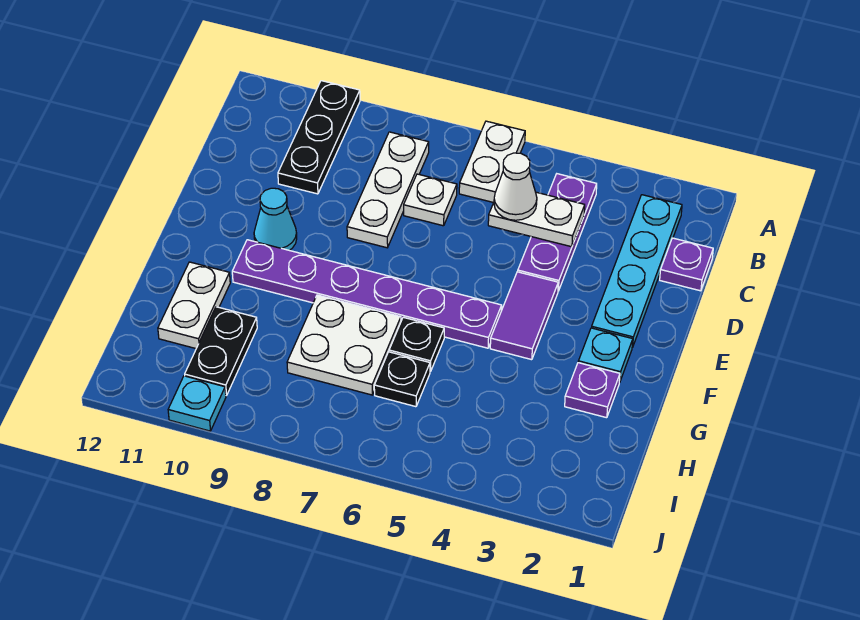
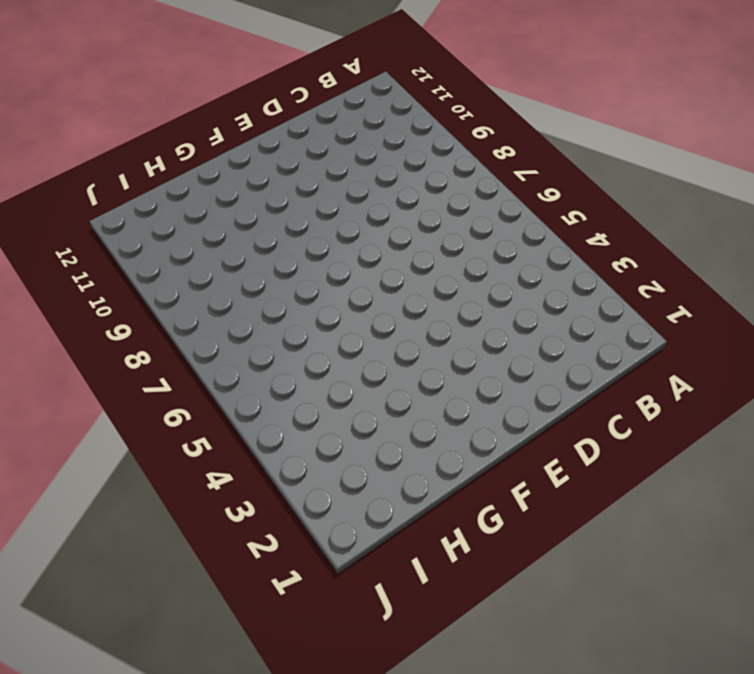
none -> white 1x2 plate [459,121,525,203]
none -> black 1x3 plate [278,81,360,194]
none -> cyan 1x4 plate [592,195,682,347]

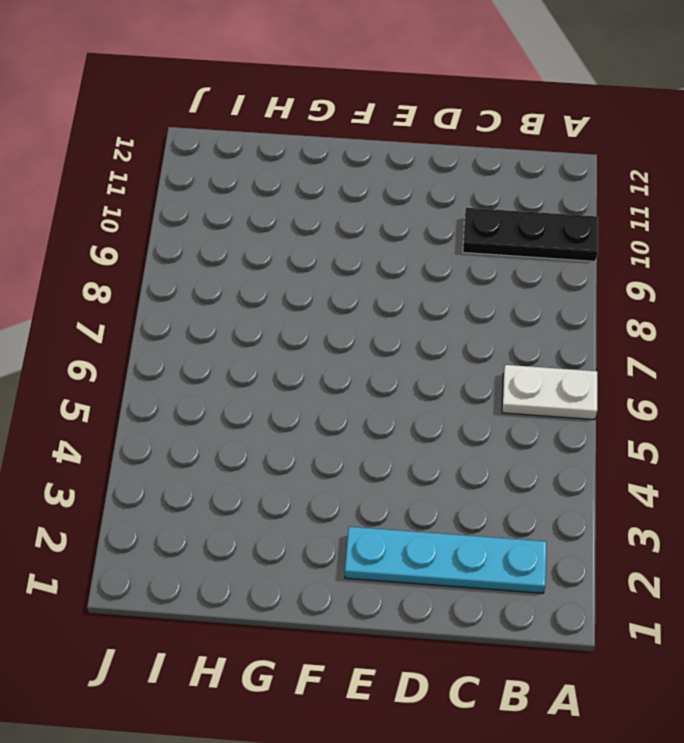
none -> purple 1x3 plate [518,174,597,291]
none -> white 1x3 plate [347,132,429,248]
none -> purple 1x1 plate [660,238,713,291]

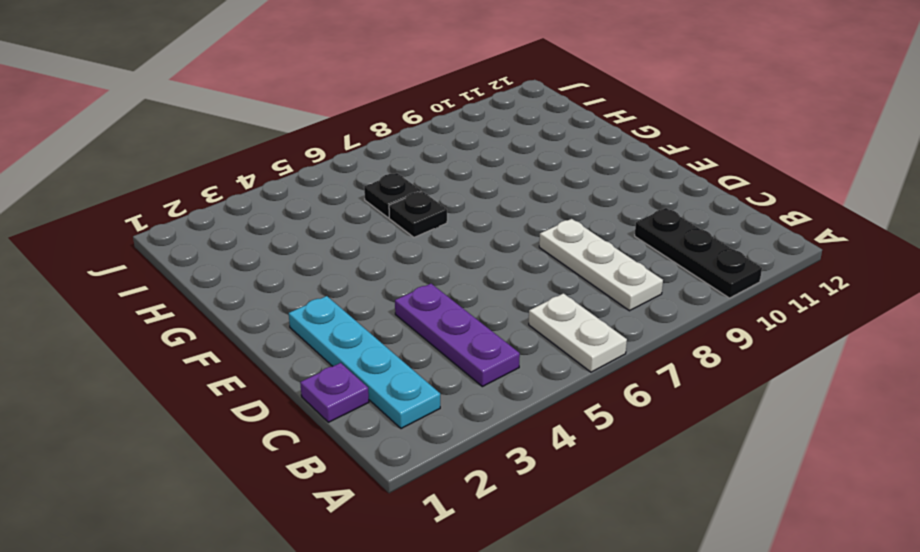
none -> white 1x1 plate [404,174,457,226]
none -> purple 1x2 tile [490,272,558,360]
none -> cyan 1x1 cone [254,188,297,250]

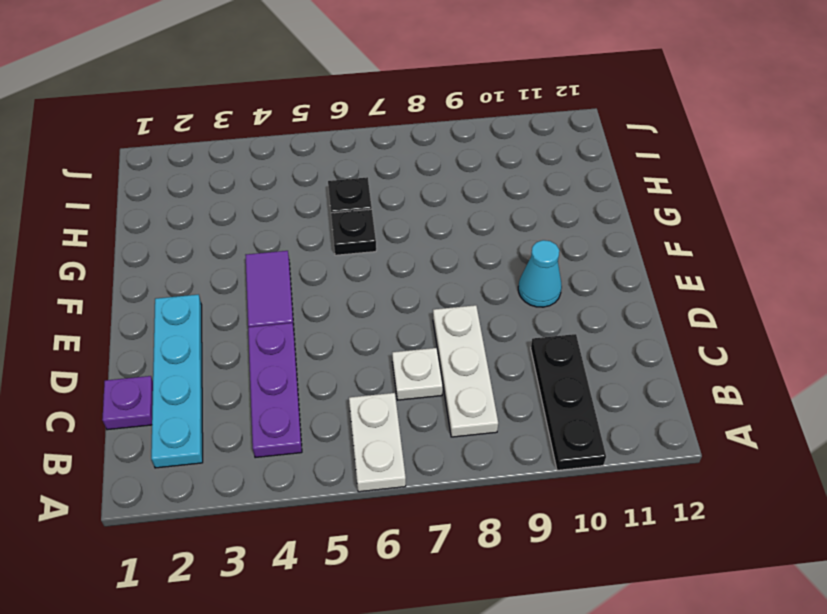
none -> cyan 1x1 plate [578,328,633,382]
none -> purple 1x6 plate [232,240,502,348]
none -> purple 1x1 plate [565,363,620,418]

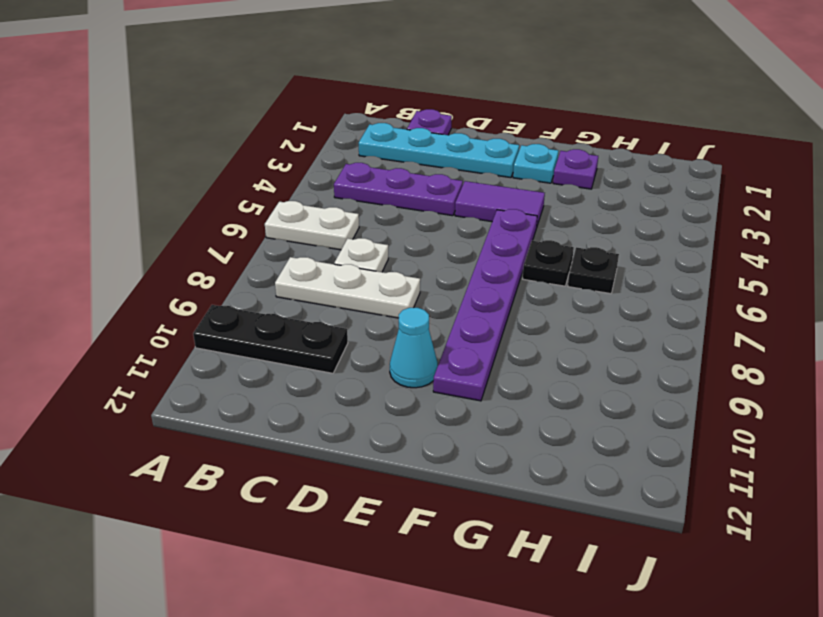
none -> white 2x2 plate [287,295,401,395]
none -> white 1x2 plate [158,262,230,348]
none -> black 1x2 plate [185,307,257,396]

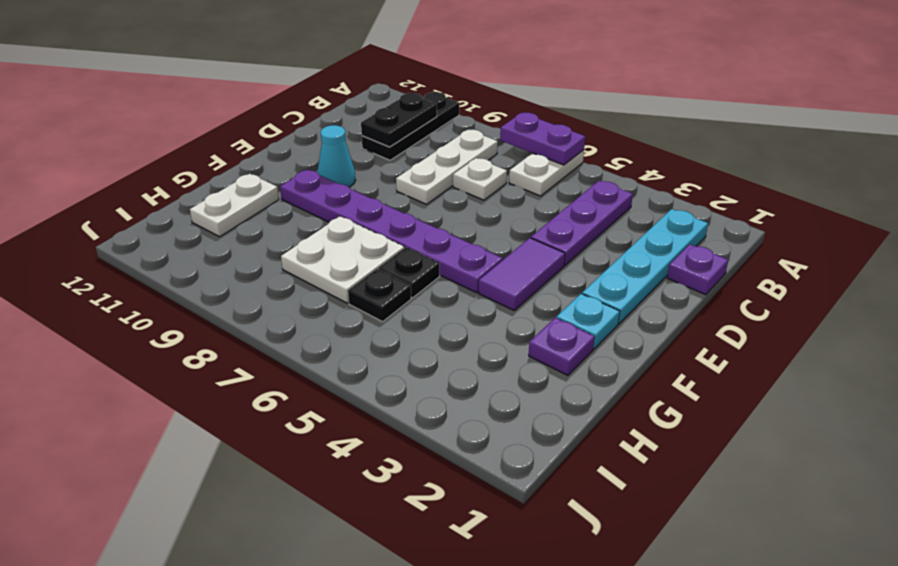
purple 1x2 plate [500,113,585,165] -> none
black 1x2 plate [361,93,437,147] -> black 1x2 plate moved to [185,307,257,396]
none -> cyan 1x1 plate [168,376,226,431]
none -> white 1x2 plate [488,192,585,247]
none -> white 1x1 cone [494,153,537,220]

